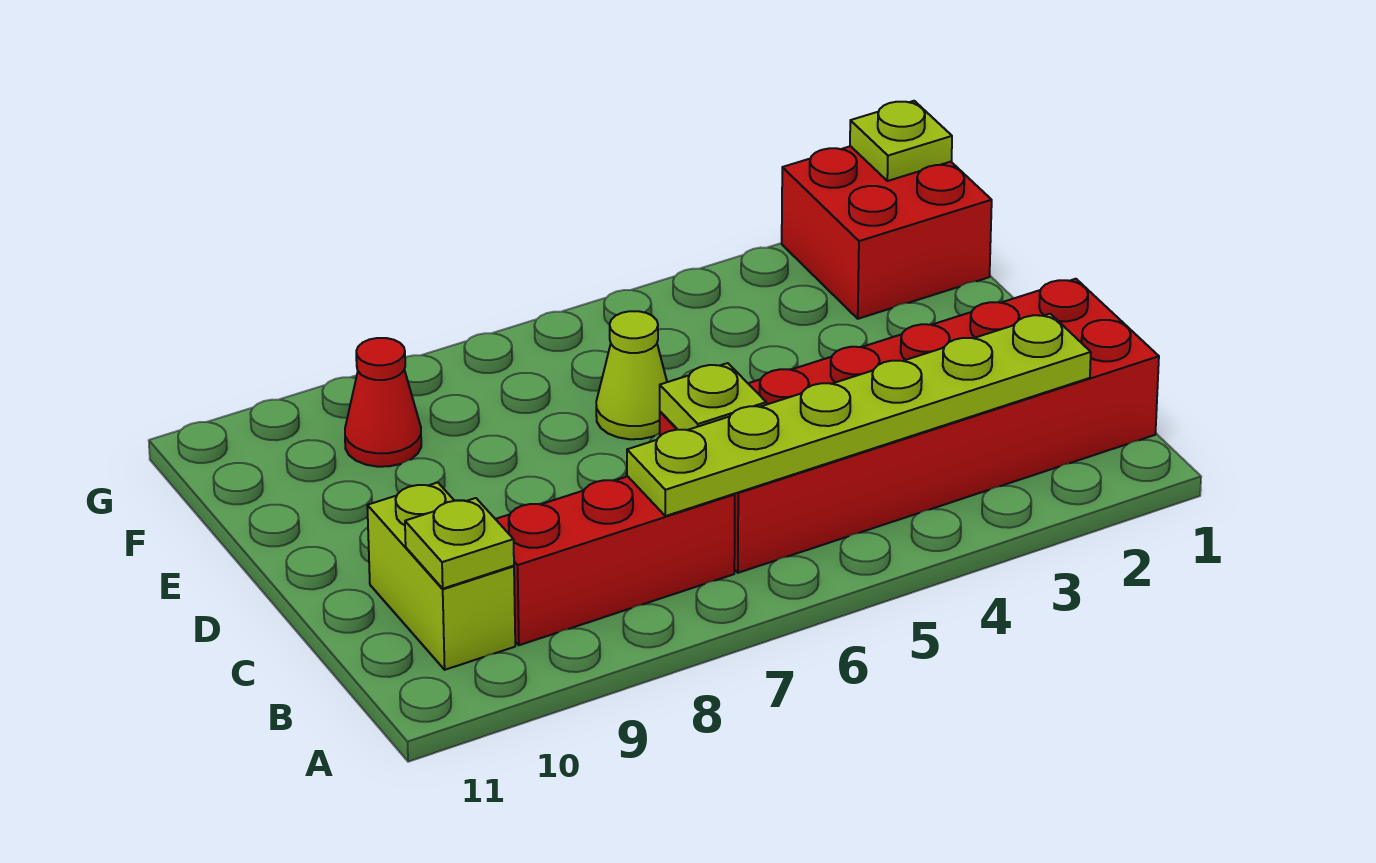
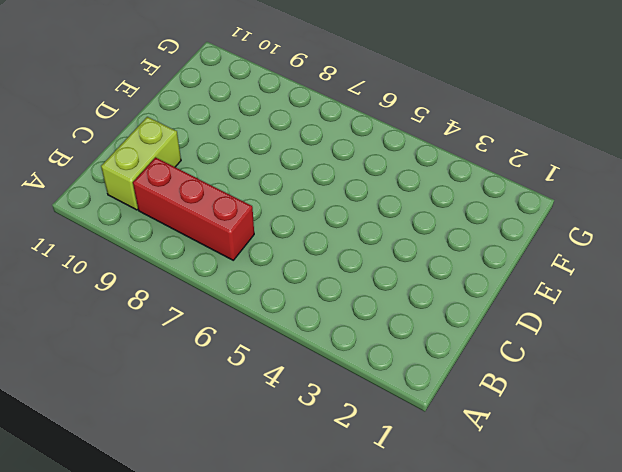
none -> red 2x6 brick [660,279,1159,573]
none -> lime 1x1 cone [596,311,667,439]

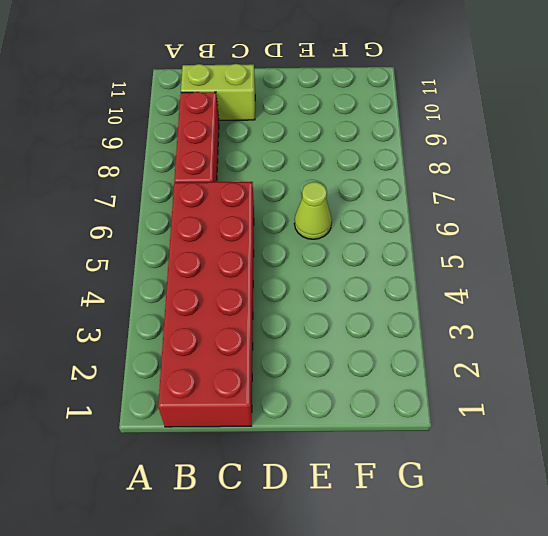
none -> red 2x2 brick [782,146,992,319]
none -> red 1x1 cone [345,338,421,467]

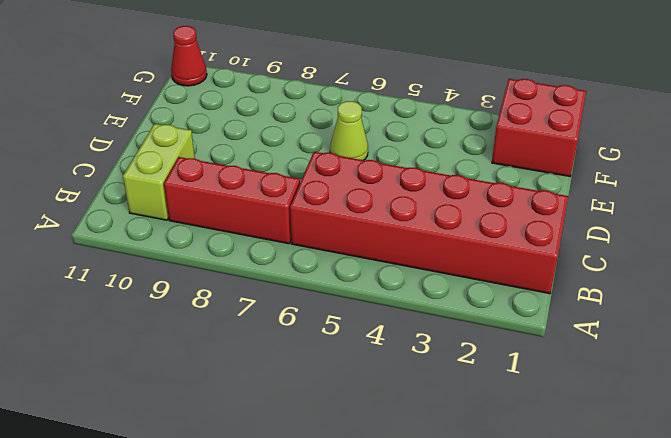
red 1x1 cone [171,26,207,86] -> red 1x1 cone moved to [345,338,421,467]
none -> lime 1x6 plate [627,314,1091,516]
none -> lime 1x1 plate [405,498,514,589]

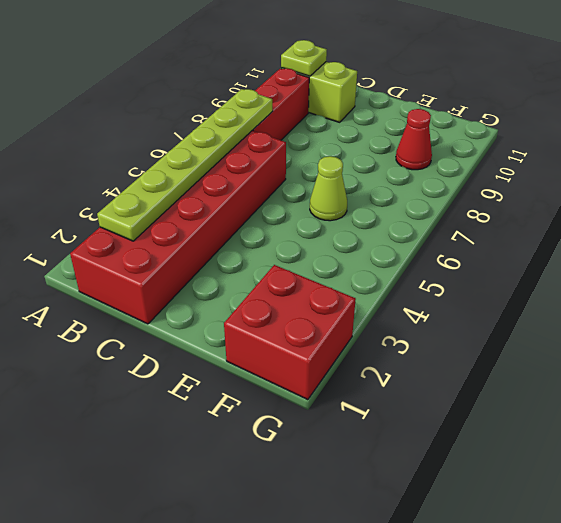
none -> lime 1x1 plate [660,363,766,430]
none -> lime 1x1 plate [850,101,952,181]

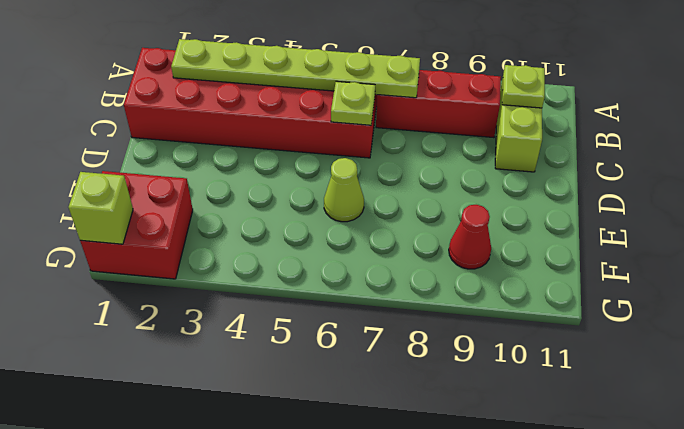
lime 1x1 brick [69,172,133,244] -> lime 1x1 plate [850,101,952,181]

